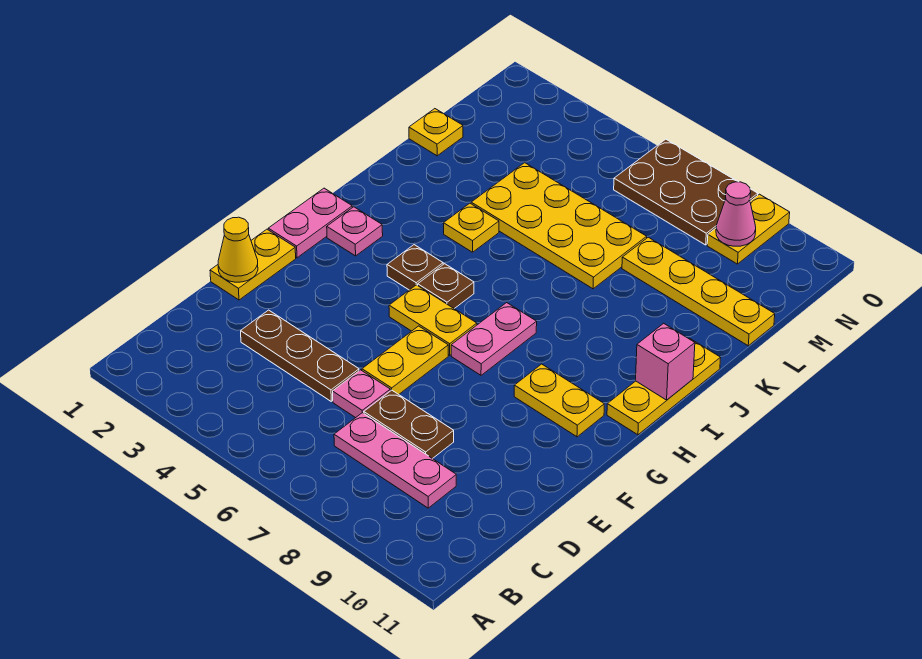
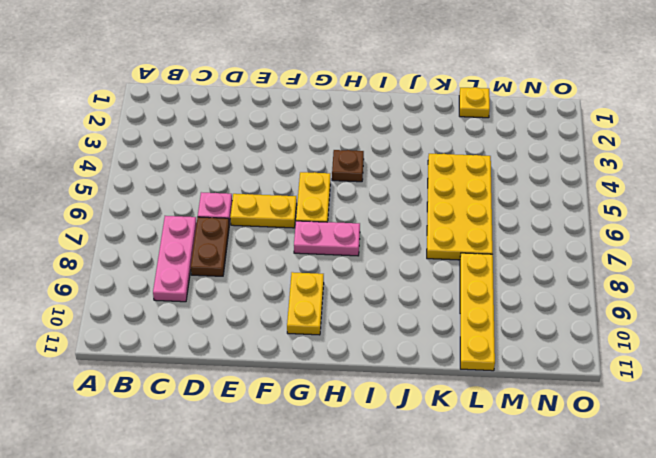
none -> brown 1x3 plate [241,310,359,401]
none -> yellow 1x2 plate [210,229,296,300]
none -> pink 1x2 plate [268,188,352,258]

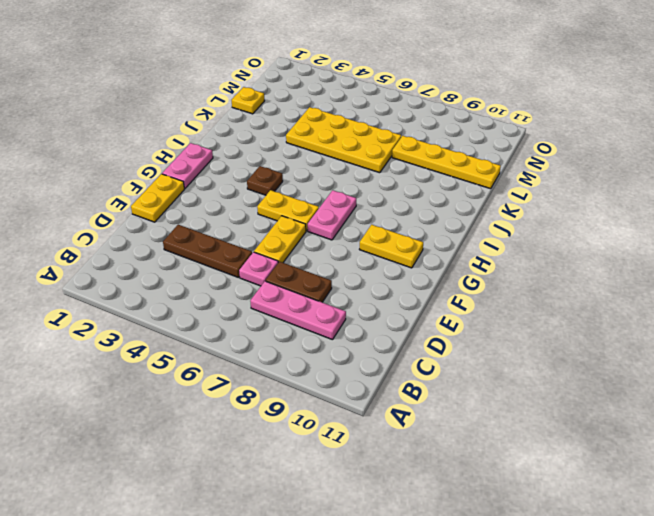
none -> pink 1x1 plate [327,207,383,256]
none -> brown 1x1 plate [418,264,474,309]
none -> yellow 1x3 plate [607,338,721,435]

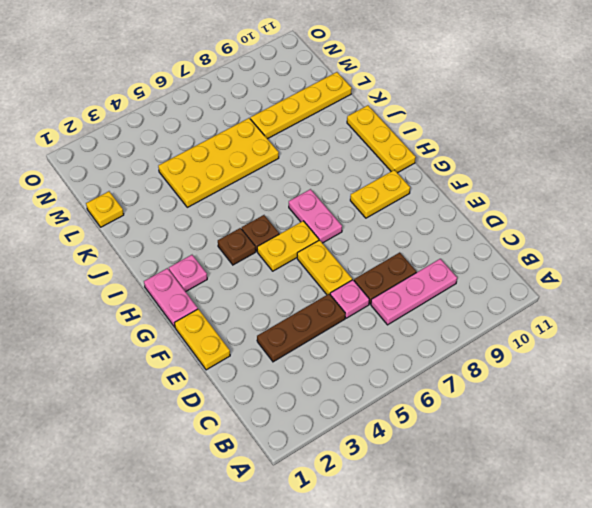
none -> yellow 1x1 plate [443,203,499,252]
none -> brown 2x3 plate [614,139,758,245]
none -> yellow 1x2 plate [707,194,790,264]

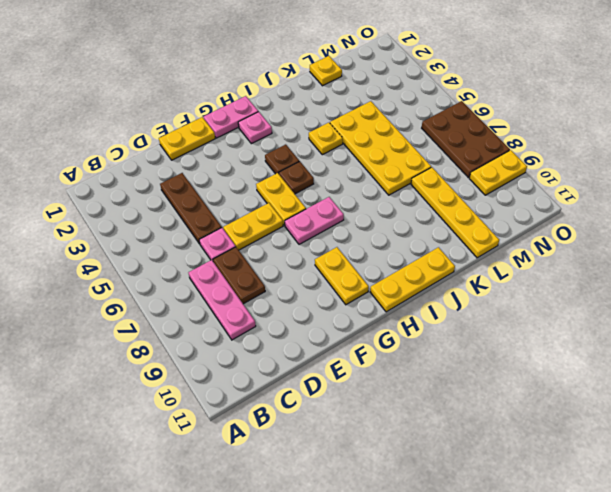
none -> yellow 1x1 cone [218,217,258,282]
none -> pink 1x1 brick [636,323,695,400]
none -> pink 1x1 cone [716,182,756,246]

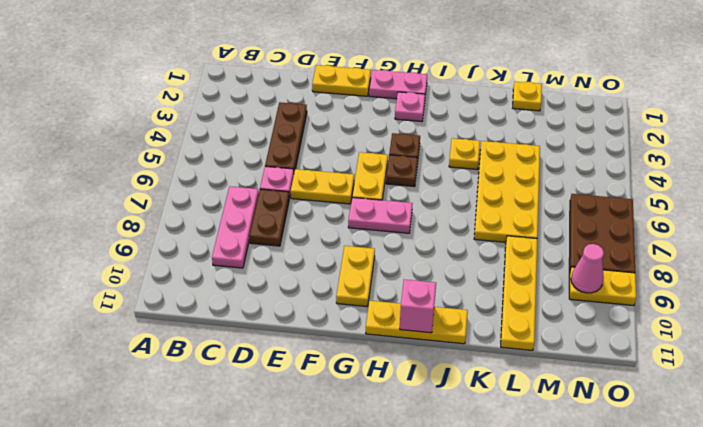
none -> yellow 1x1 cone [218,217,258,282]

